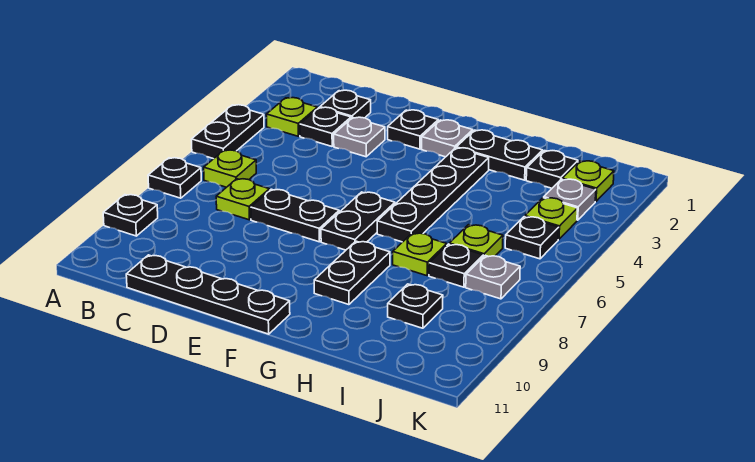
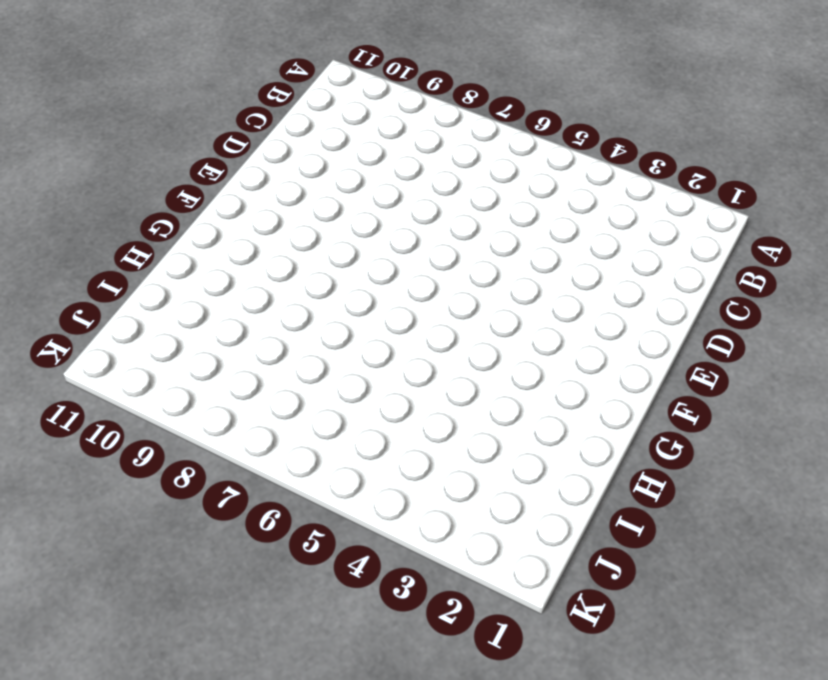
none -> black 1x2 plate [191,105,264,159]
none -> black 1x1 plate [148,158,201,198]
none -> black 1x1 plate [103,195,158,236]

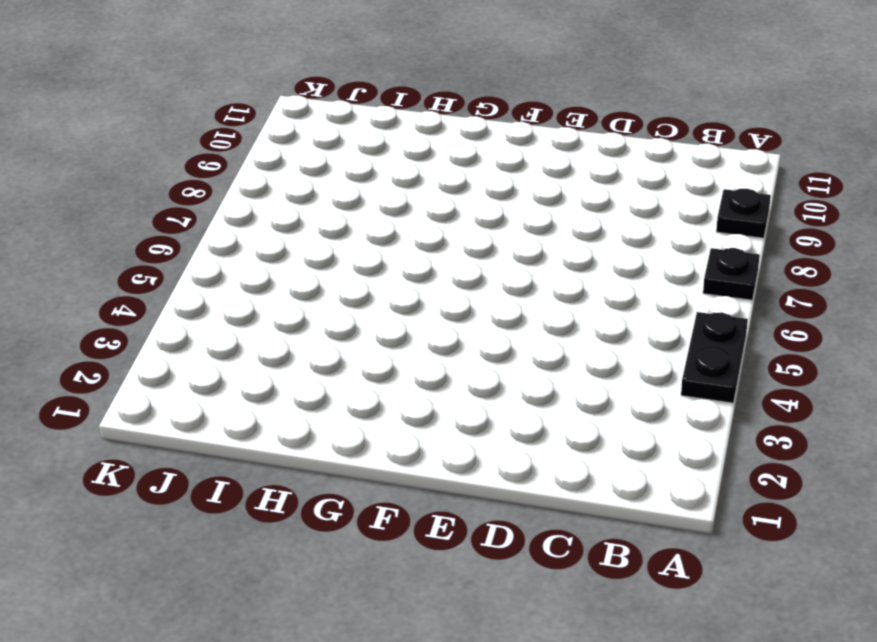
none -> lime 1x1 plate [266,98,317,136]
none -> lime 1x1 plate [204,150,256,187]
none -> black 1x1 plate [320,90,371,118]

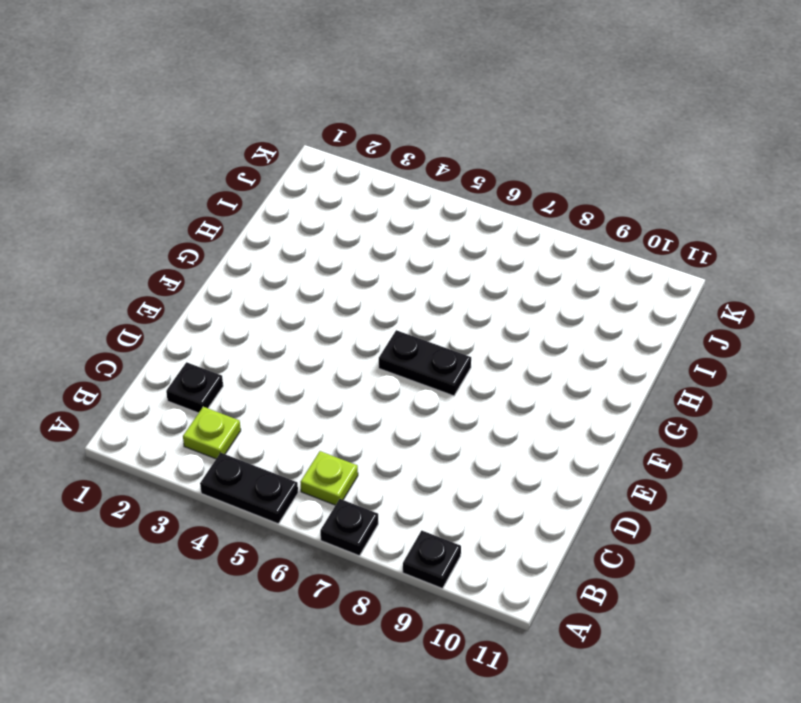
none -> black 1x1 plate [300,107,351,146]
none -> lime 1x1 plate [216,179,269,220]
none -> black 1x4 plate [126,255,290,334]

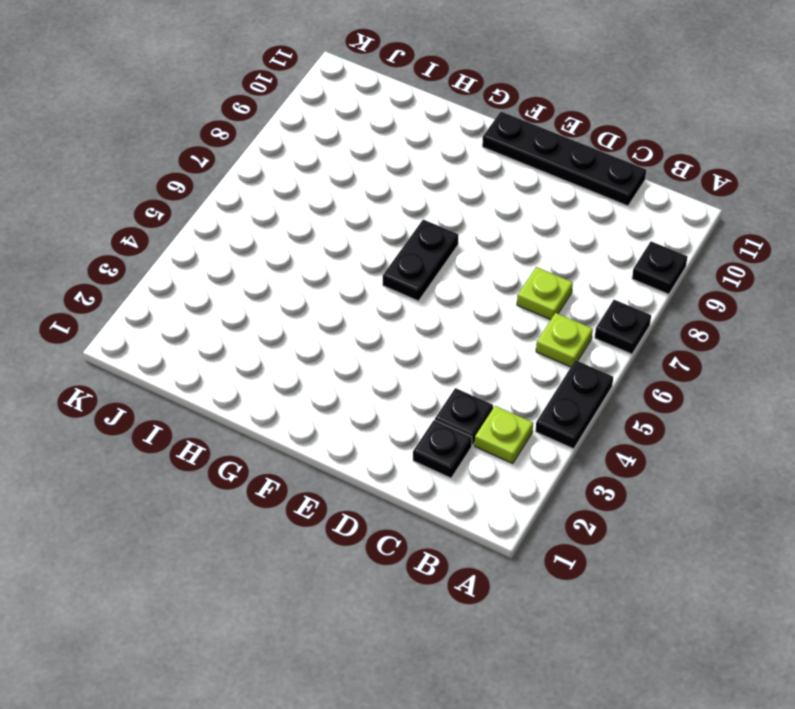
none -> grey 1x1 plate [334,117,385,157]
none -> black 1x2 plate [251,189,339,242]
none -> black 1x1 plate [388,110,438,149]

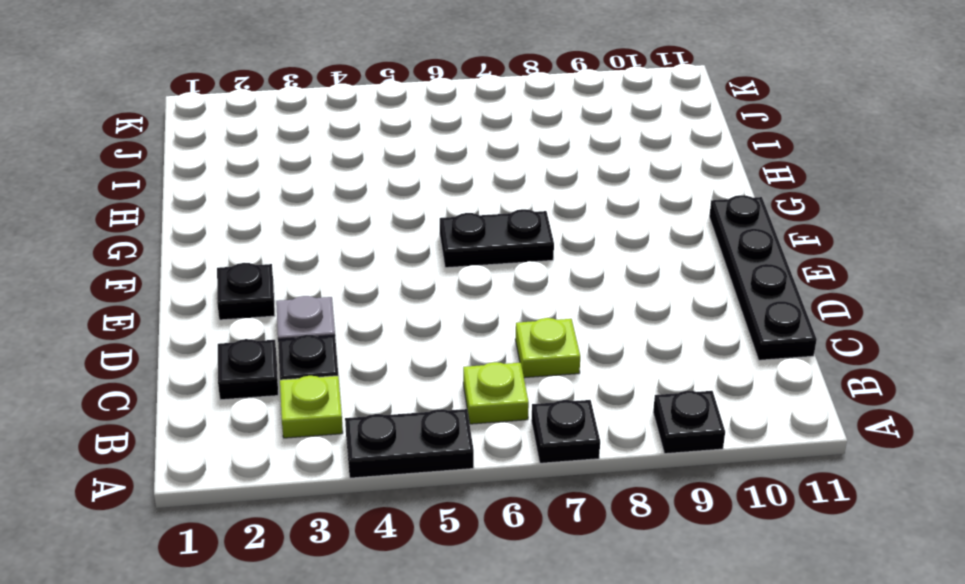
none -> black 1x2 plate [251,189,339,242]
none -> grey 1x1 plate [422,120,473,157]
none -> black 1x2 plate [456,130,543,180]

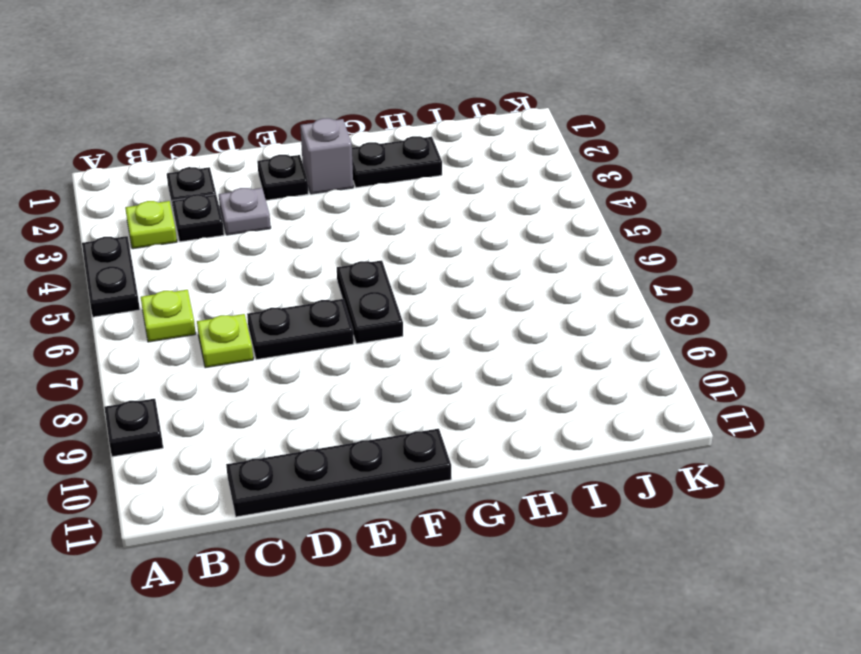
grey 1x1 brick [300,118,353,194] -> grey 1x1 plate [422,120,473,157]
none -> black 1x1 plate [148,158,201,198]
none -> black 1x4 plate [377,148,489,242]
none -> black 1x2 plate [314,241,390,305]

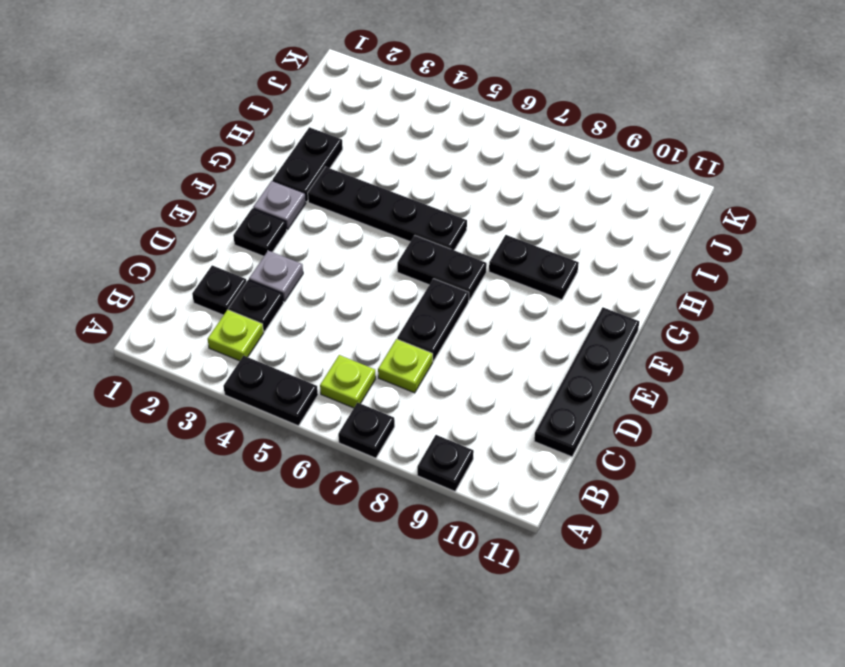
none -> lime 1x1 plate [393,233,447,276]
none -> black 1x1 plate [526,151,578,188]
none -> lime 1x1 plate [449,225,503,257]

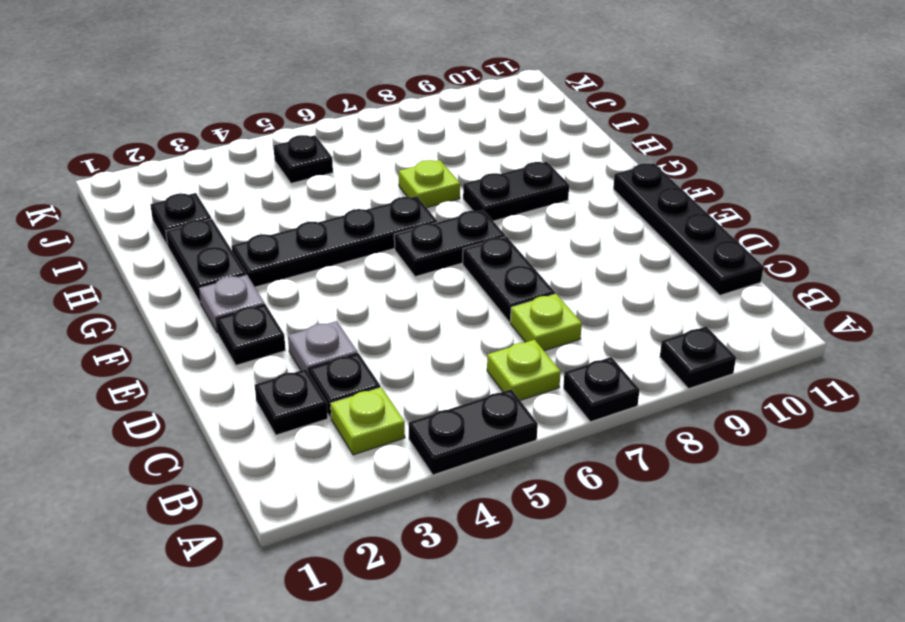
none -> lime 1x1 plate [449,225,503,257]
none -> black 1x1 plate [429,244,483,287]
none -> black 1x1 plate [388,284,443,328]

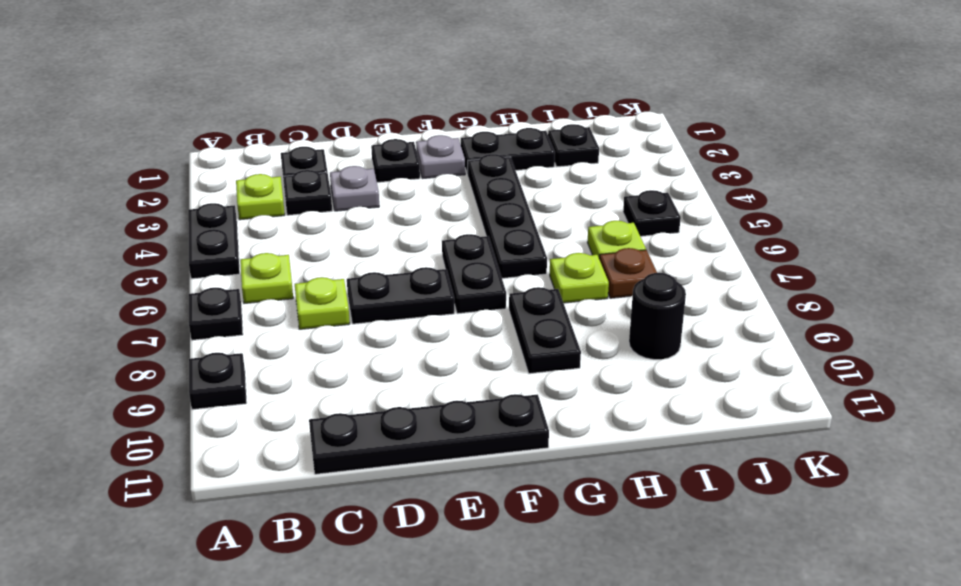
brown 1x1 plate [599,248,657,298] -> black 1x1 plate [429,244,483,287]
black 1x1 round brick [629,273,686,360] -> black 1x1 plate [388,284,443,328]
none -> lime 1x1 plate [562,161,614,201]
none -> grey 1x1 plate [544,179,596,220]
none -> lime 1x1 plate [525,198,577,239]

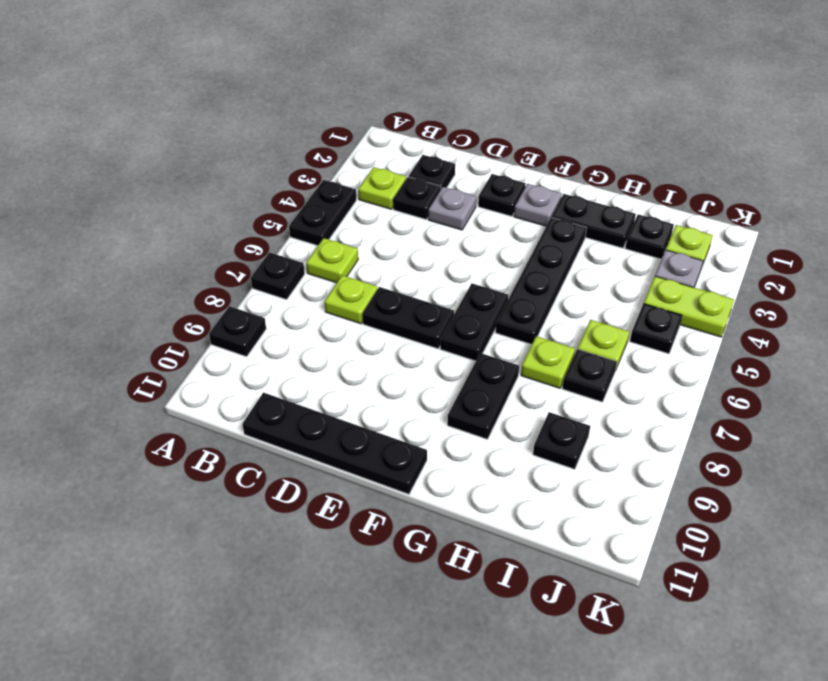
lime 1x2 plate [644,276,734,337] -> lime 1x1 plate [525,198,577,239]
none -> grey 1x1 plate [466,255,520,299]

